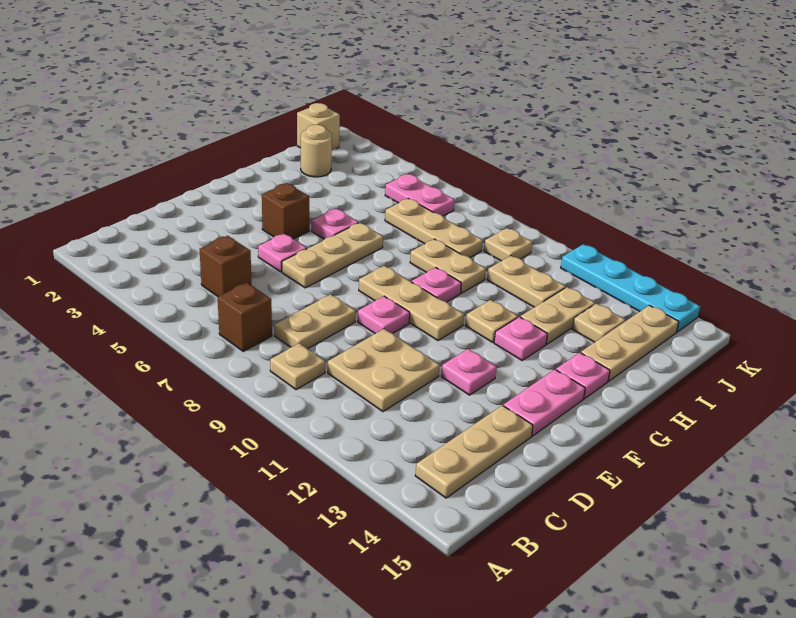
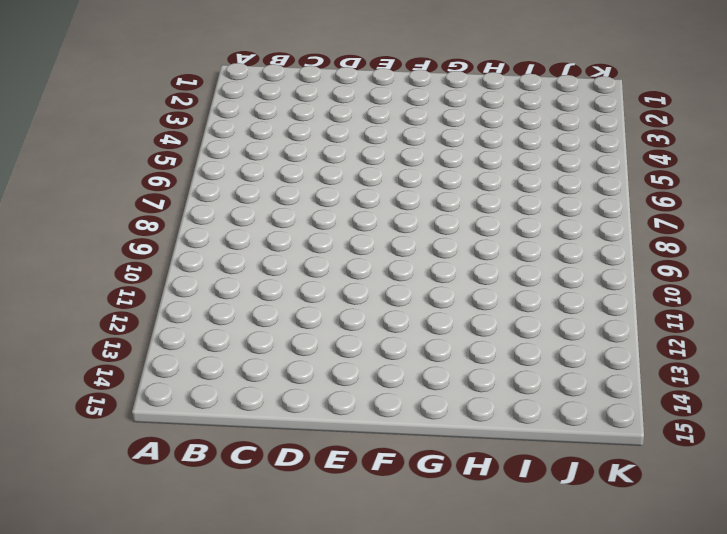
none -> brown 1x1 brick [218,283,272,351]
none -> tan 1x1 plate [270,343,325,390]
none -> tan 1x3 plate [415,405,533,498]

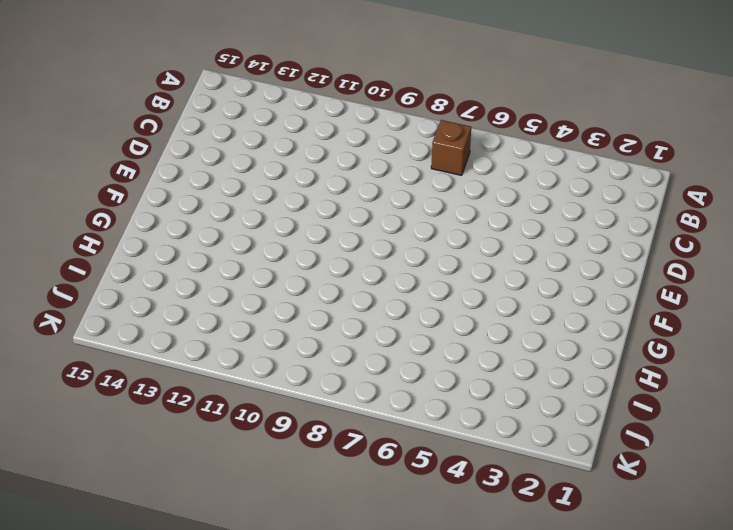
none -> tan 1x1 plate [270,343,325,390]
none -> tan 1x3 plate [415,405,533,498]
none -> brown 1x1 brick [200,236,252,297]

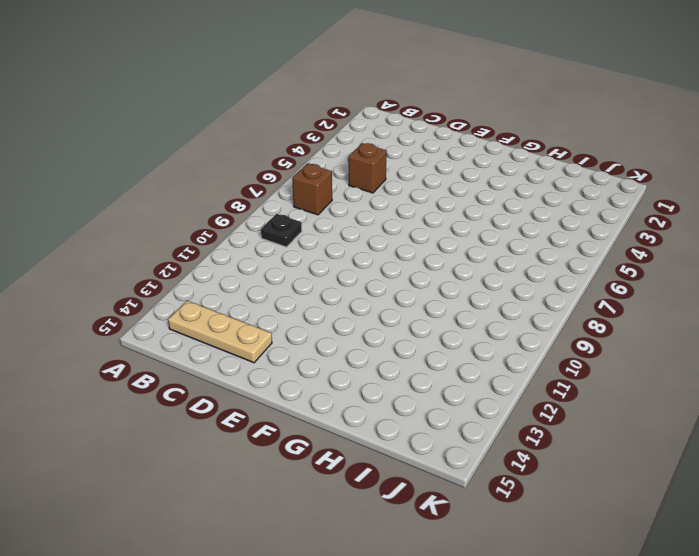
black 1x1 plate [261,214,302,247] -> tan 1x1 plate [270,343,325,390]
none -> tan 1x2 plate [274,294,355,349]
none -> tan 2x2 plate [328,329,440,412]
none -> pink 1x1 plate [258,234,307,272]

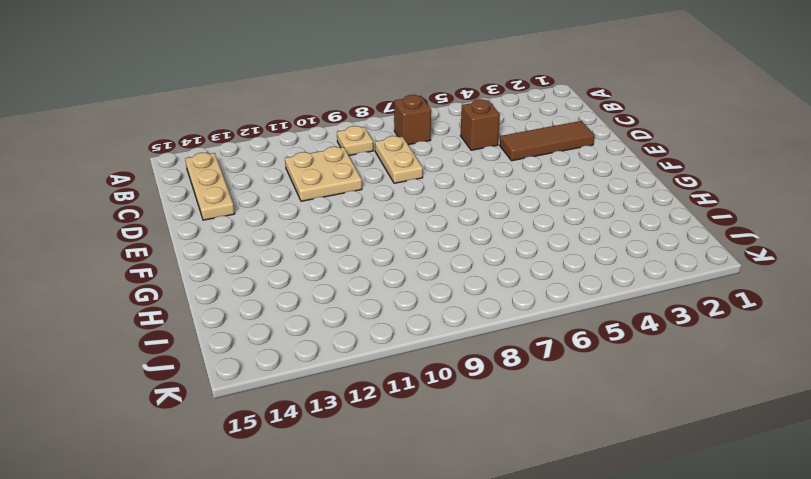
brown 1x3 tile [500,121,595,161] -> none
none -> pink 1x1 plate [258,234,307,272]
none -> tan 1x3 plate [282,223,383,288]
none -> pink 1x1 plate [358,296,410,333]

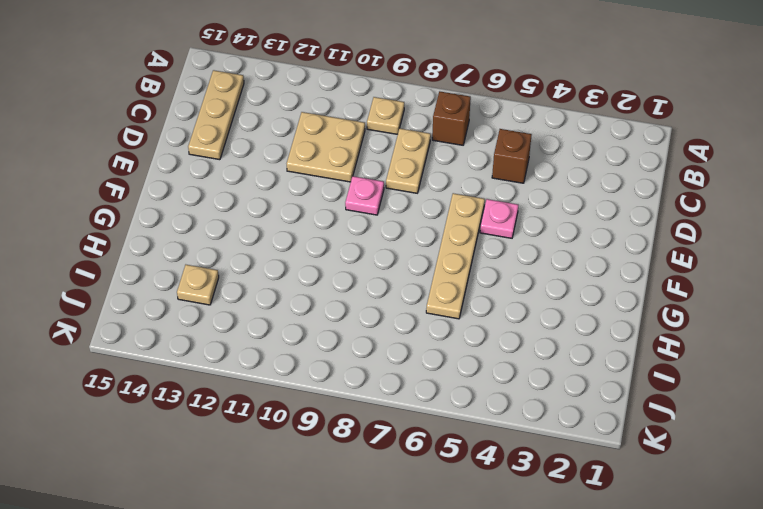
tan 1x4 plate [426,193,485,319] -> tan 1x3 plate [282,223,383,288]
none -> pink 1x1 plate [441,349,496,395]
none -> pink 1x2 plate [503,369,585,436]
none -> brown 1x1 brick [262,183,309,239]

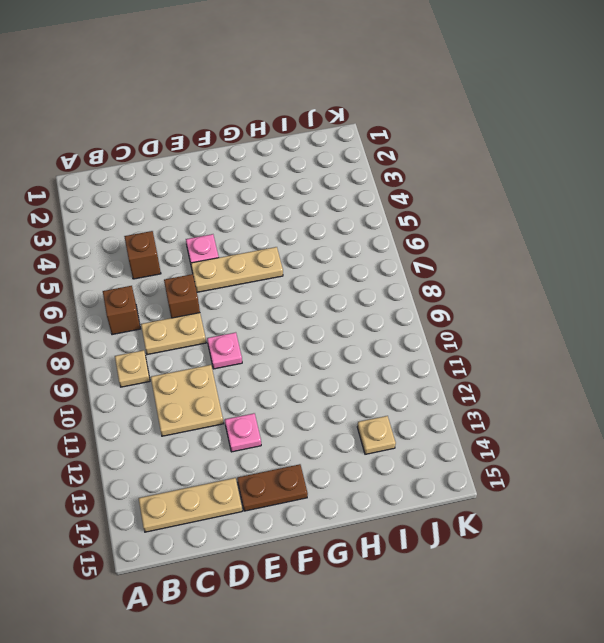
brown 1x1 brick [164,274,200,318] -> brown 1x1 brick moved to [262,183,309,239]
brown 1x2 plate [237,464,308,511] -> pink 1x2 plate [503,369,585,436]
none -> tan 1x3 plate [359,266,464,341]
none -> pink 1x1 plate [312,209,359,239]
none -> pink 1x1 plate [412,268,461,302]

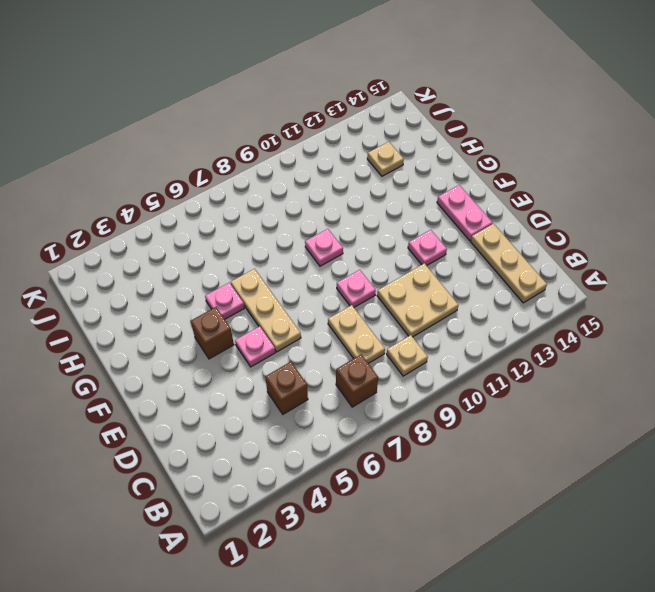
none -> tan 1x3 plate [359,266,464,341]
none -> tan 1x1 plate [465,300,518,342]
none -> pink 1x1 plate [494,317,547,360]

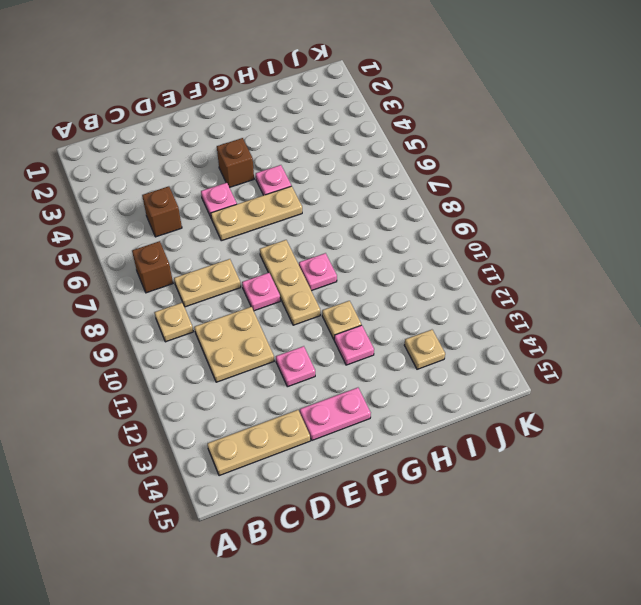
none -> pink 1x1 plate [556,353,610,399]
none -> tan 1x2 plate [410,239,486,293]
none -> tan 1x2 plate [520,287,595,344]

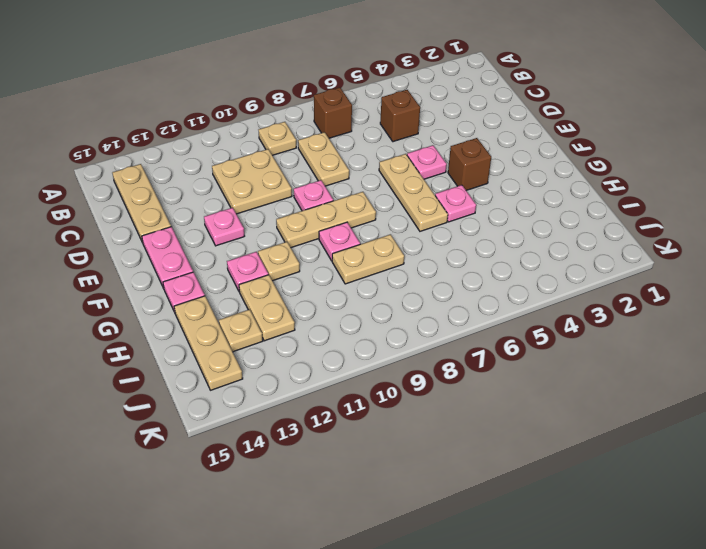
none -> tan 1x1 round brick [301,125,332,177]
none -> tan 1x3 plate [385,198,483,257]
none -> tan 1x2 plate [487,256,566,307]

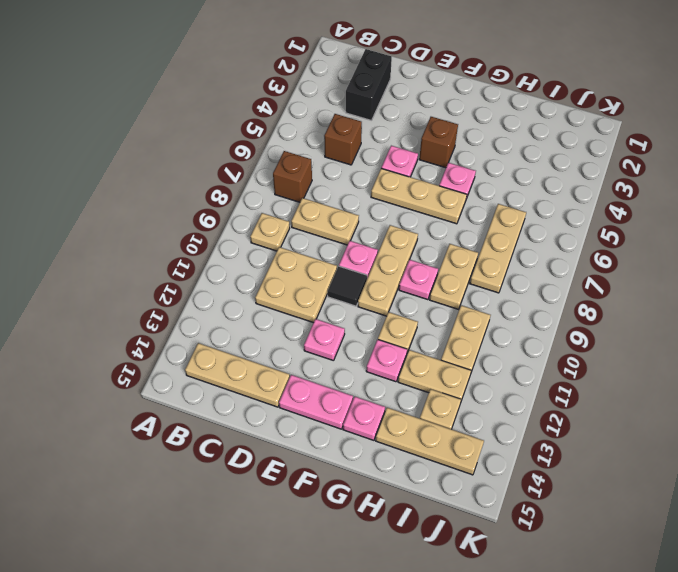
black 1x2 brick [346,49,392,121] -> none
black 1x1 tile [328,266,367,306] -> none
none -> tan 1x1 round brick [301,125,332,177]
none -> tan 1x1 brick [297,103,340,150]
none -> pink 1x2 plate [385,174,455,216]

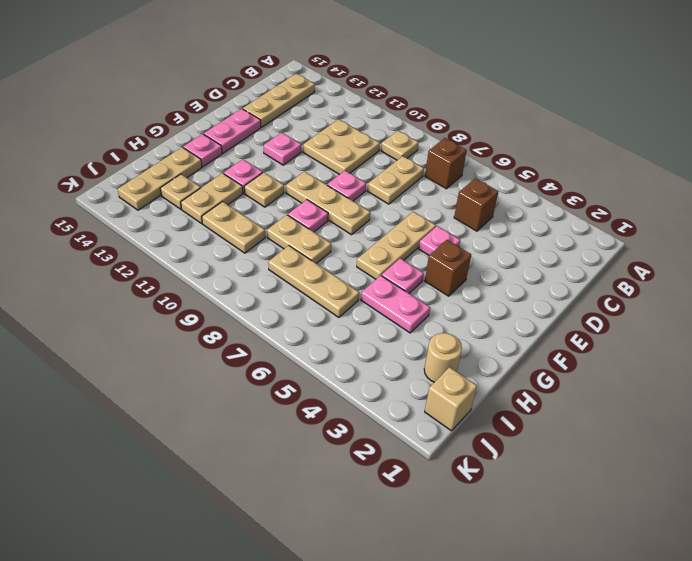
pink 1x2 plate [361,275,430,333] -> pink 1x2 plate moved to [385,174,455,216]
none -> tan 1x1 plate [484,228,532,261]
none -> cyan 1x4 plate [561,244,700,332]

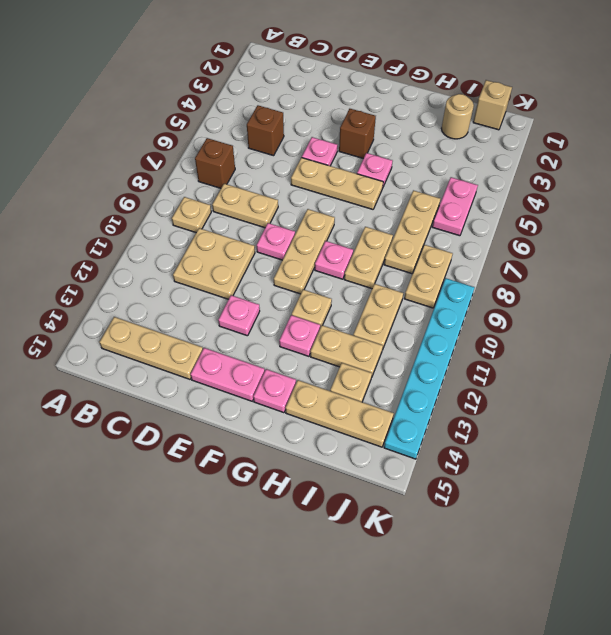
tan 1x2 plate [404,245,453,308] -> tan 1x1 plate [484,228,532,261]
cyan 1x6 plate [384,278,475,459] -> cyan 1x4 plate [561,244,700,332]

